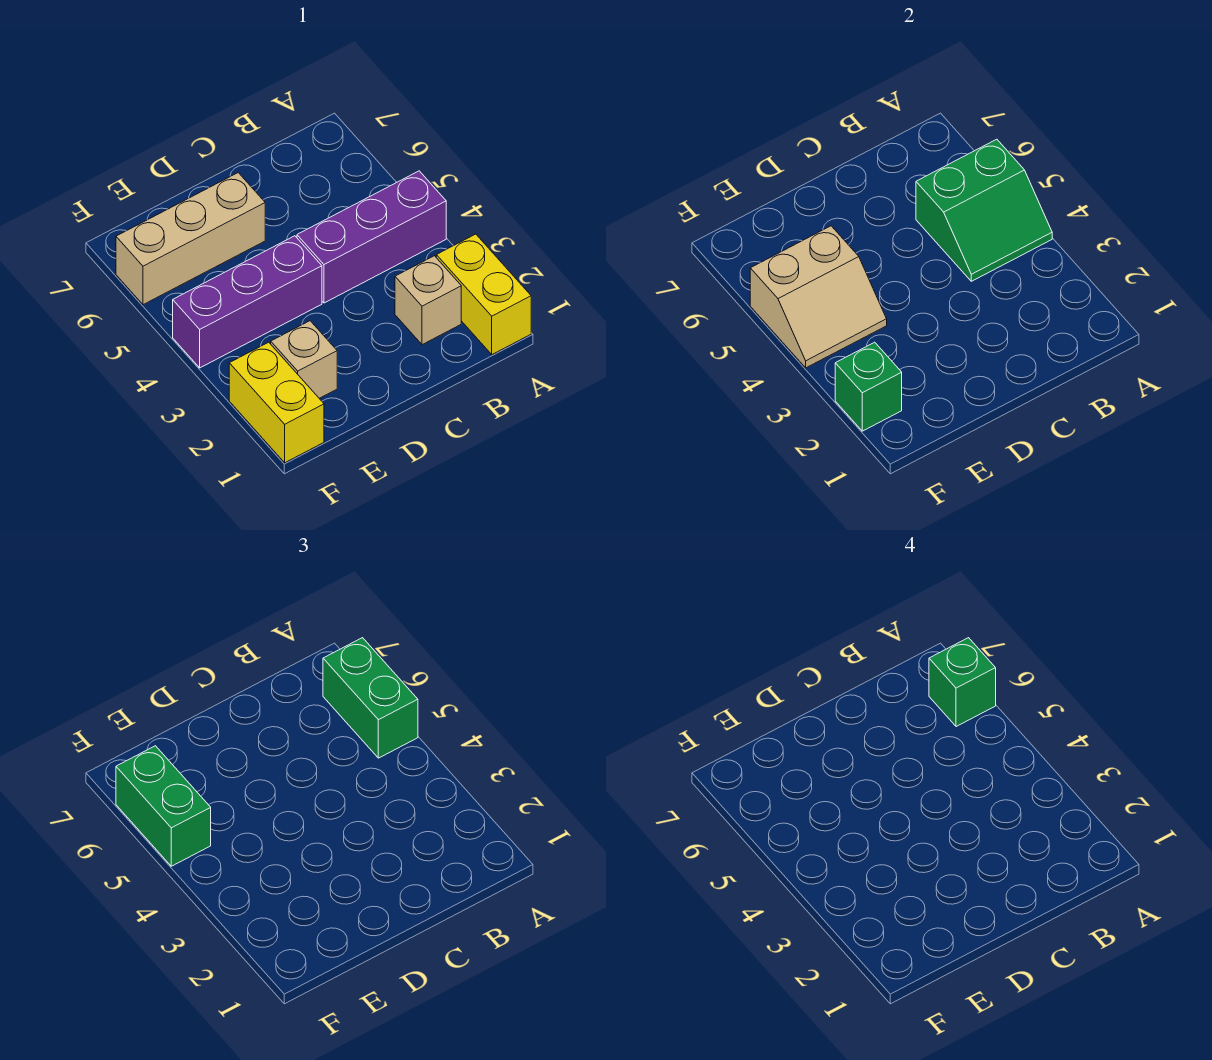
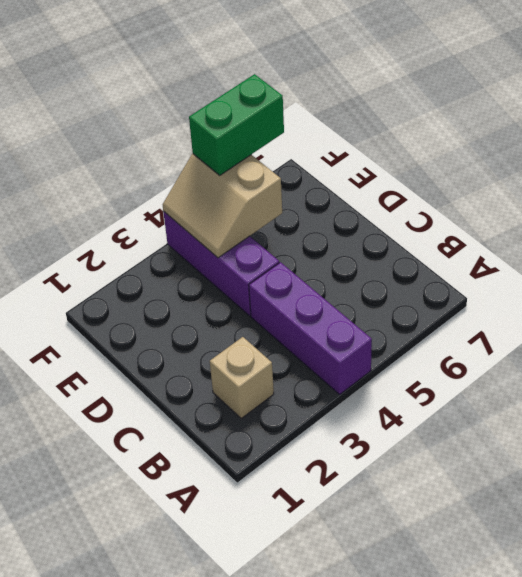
none -> yellow 1x2 brick [436,234,531,354]
none -> tan 1x3 brick [116,173,265,305]
none -> tan 1x1 brick [271,321,337,398]

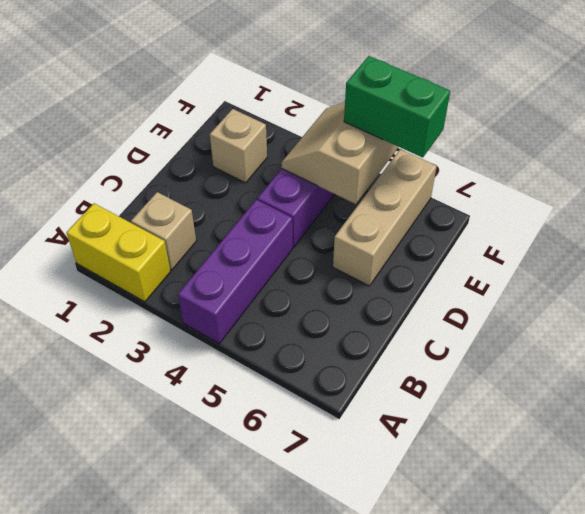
none -> yellow 1x2 brick [229,342,324,463]
none -> green 2x2 slope [916,139,1052,281]
none -> green 1x1 brick [835,342,902,431]

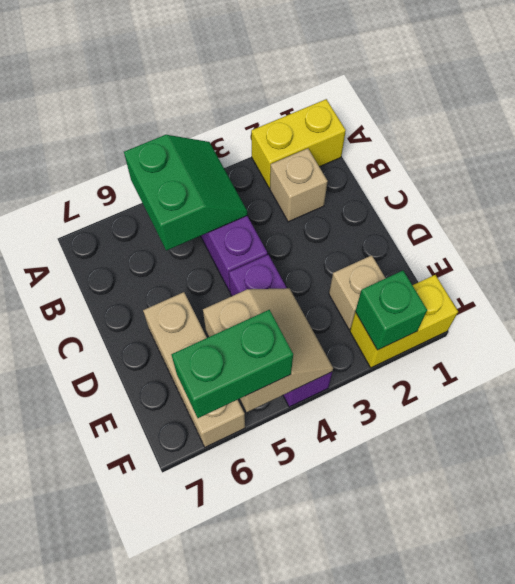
none -> green 1x2 brick [323,638,418,758]
none -> green 1x1 brick [929,638,996,727]

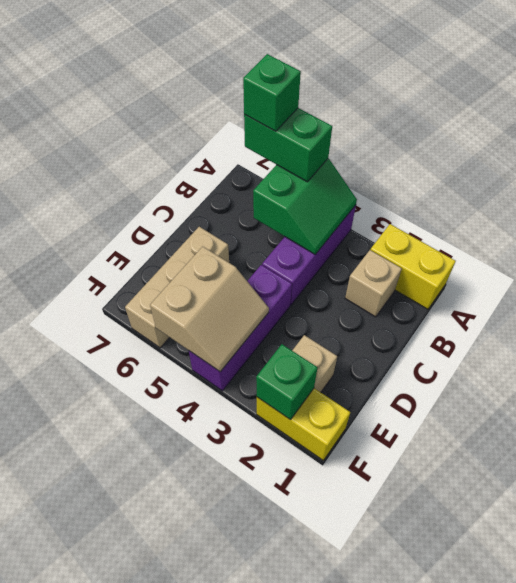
none -> green 1x2 brick [116,746,211,866]

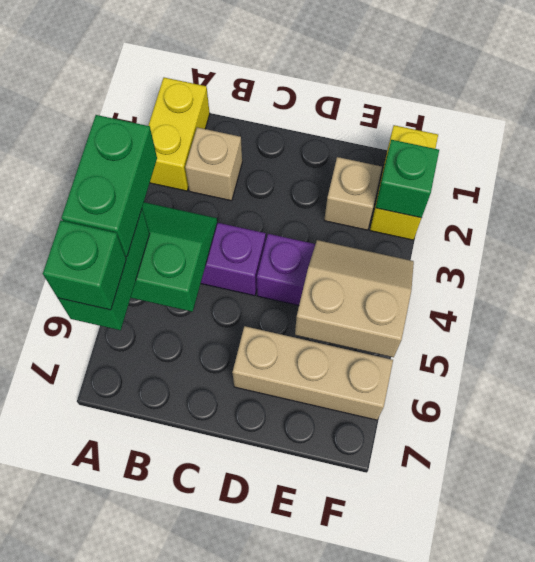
green 1x2 brick [61,115,157,256] -> green 1x2 brick moved to [116,746,211,866]

